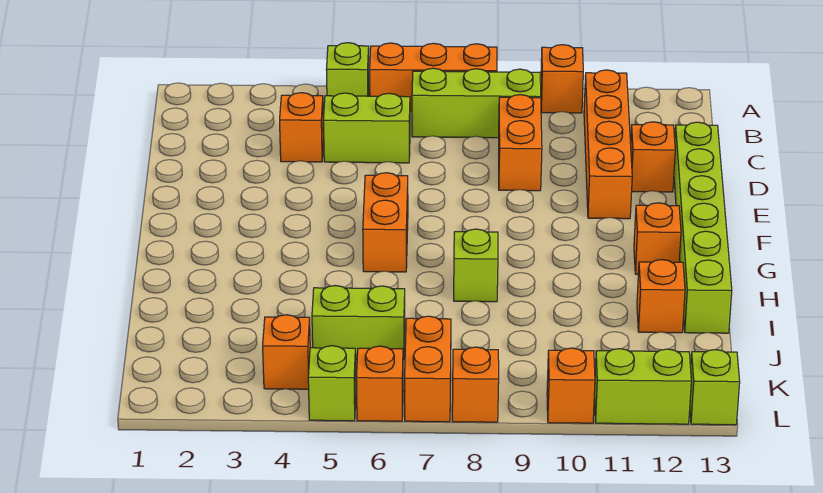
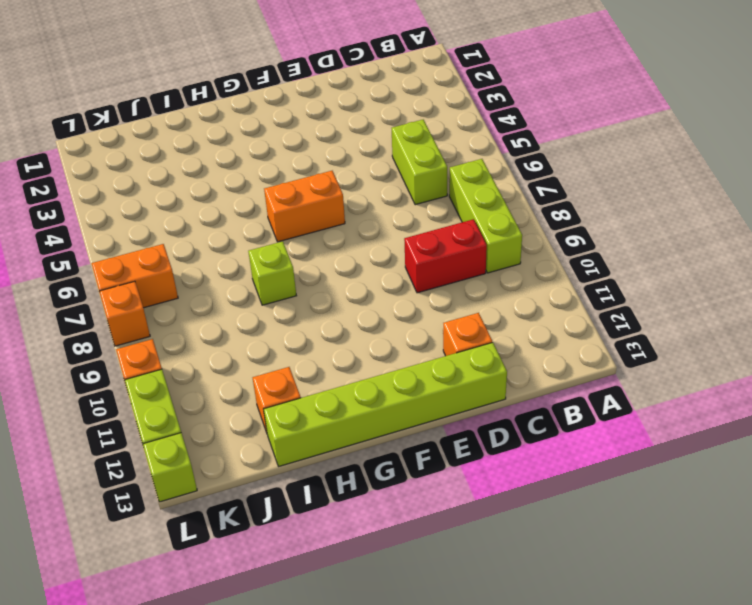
red 1x2 brick [404,219,487,293] -> orange 1x2 brick [499,95,542,191]
none -> lime 1x1 brick [326,43,369,96]
none -> orange 1x3 brick [370,43,497,111]
none -> orange 1x1 brick [541,45,583,113]

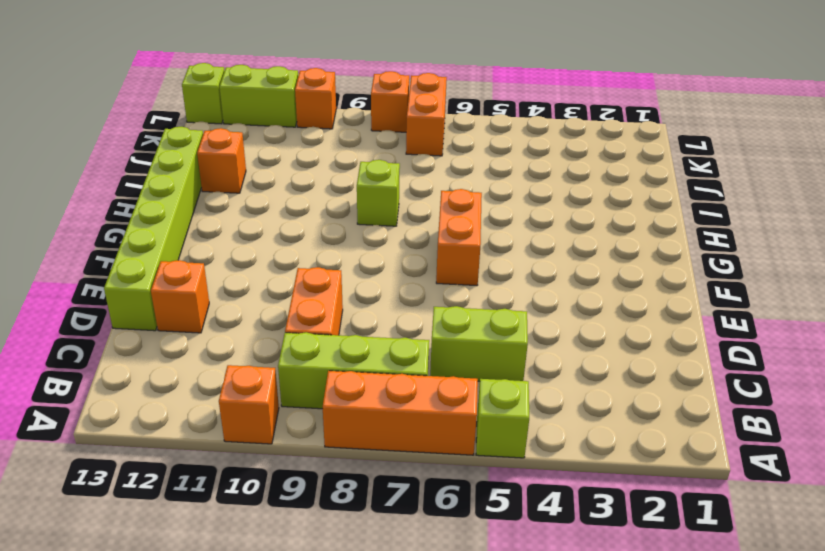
none -> orange 1x4 brick [584,70,632,219]
none -> orange 1x1 brick [280,93,324,162]
none -> orange 1x1 brick [634,203,681,274]

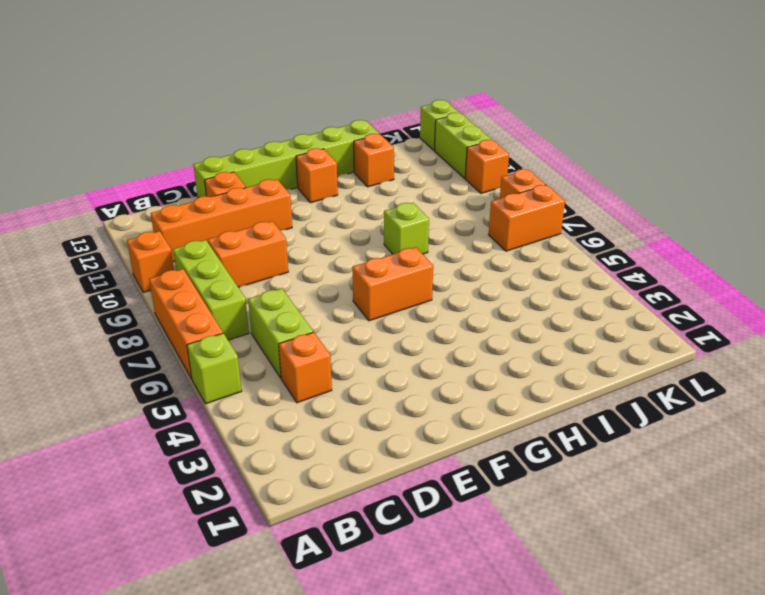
none -> lime 1x2 brick [312,286,405,360]
none -> orange 1x1 brick [263,315,310,389]
none -> lime 1x1 brick [308,346,356,421]

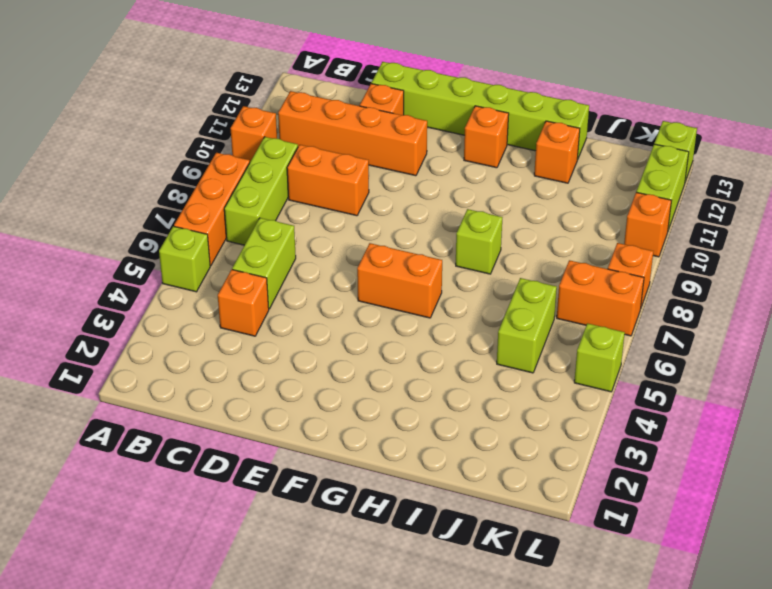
none -> orange 1x1 brick [263,315,310,389]
none -> orange 1x1 brick [356,346,403,421]

